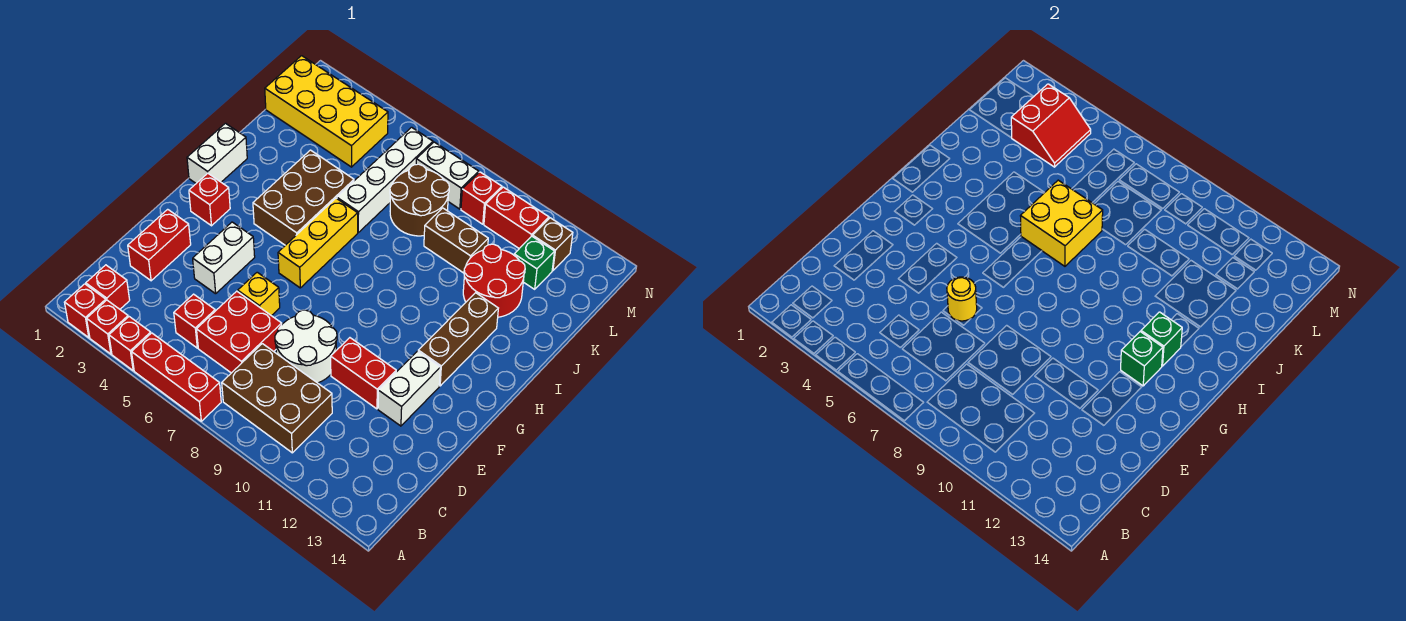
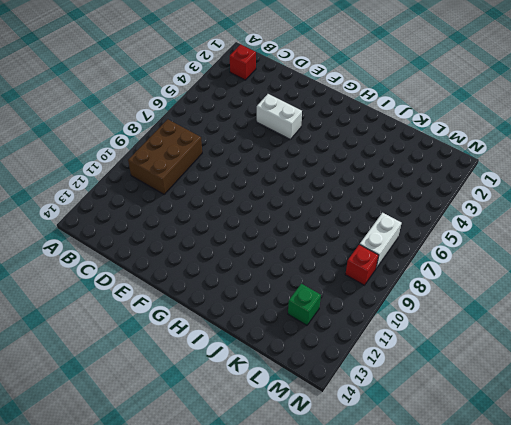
none -> red 1x1 brick [64,284,106,338]
none -> red 1x1 brick [87,300,128,354]
none -> red 1x1 brick [109,317,151,371]
none -> red 1x3 brick [132,333,221,421]

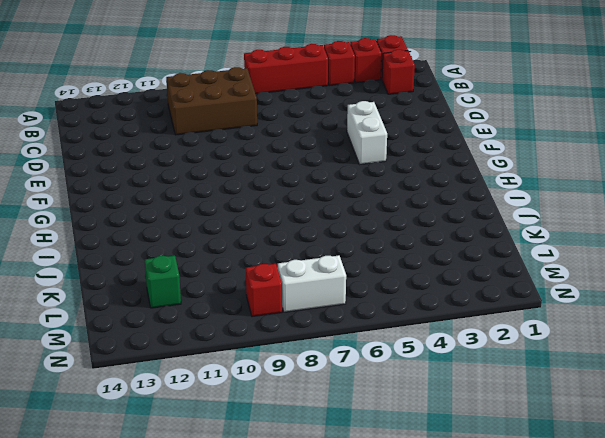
none -> red 1x1 brick [174,294,215,348]
none -> red 2x2 brick [197,291,282,373]
none -> red 1x2 brick [128,209,191,281]
none -> white 2x2 round brick [275,310,337,383]

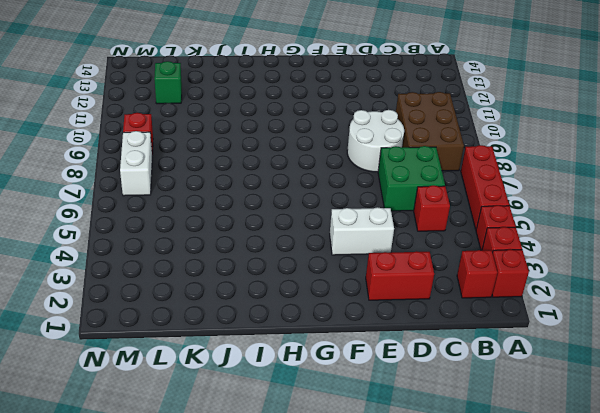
green 2x2 brick [378,146,445,211] -> red 2x2 brick [197,291,282,373]
none -> yellow 1x1 brick [238,272,280,316]
none -> red 1x2 brick [331,338,396,409]
none -> white 1x2 brick [378,351,440,426]
none -> red 1x1 brick [189,173,230,226]

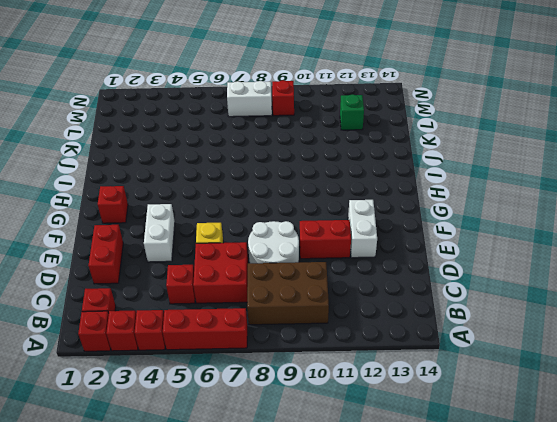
none -> yellow 1x3 brick [278,198,358,288]
none -> brown 1x3 brick [418,293,498,386]
none -> white 1x2 brick [187,123,247,183]
none -> brown 2x3 brick [253,150,354,245]

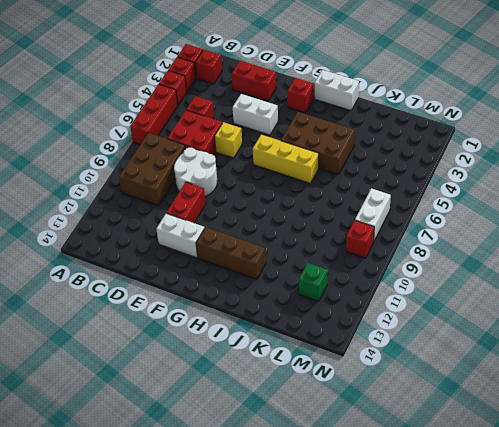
none -> white 1x4 brick [337,127,433,232]
none -> red 2x2 round brick [463,244,525,317]
none -> brown 2x2 round brick [390,164,449,236]
none -> brown 1x2 brick [424,208,488,273]

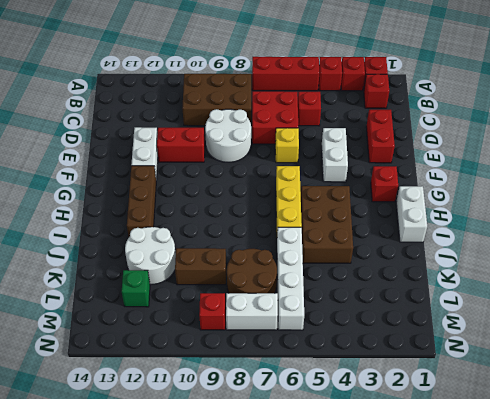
white 2x2 round brick [125,227,176,285] -> red 2x2 round brick [463,244,525,317]
none -> yellow 2x4 brick [265,56,388,167]
none -> red 1x2 brick [484,187,549,248]
none -> brown 1x1 brick [533,218,573,271]
none -> yellow 1x1 round brick [947,277,977,321]

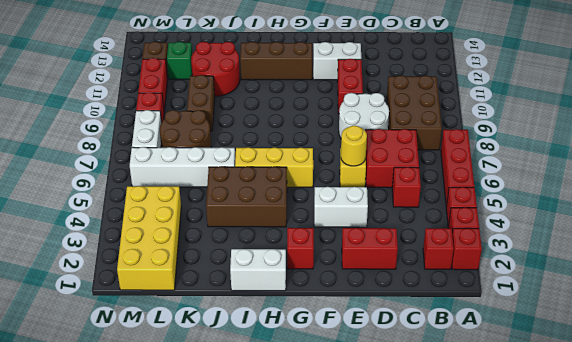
none -> green 1x1 brick [1121,332,1163,386]
none -> green 1x1 brick [1141,312,1182,366]
none -> yellow 2x2 brick [1021,180,1103,266]
none -> red 2x2 slope [1011,84,1091,167]

